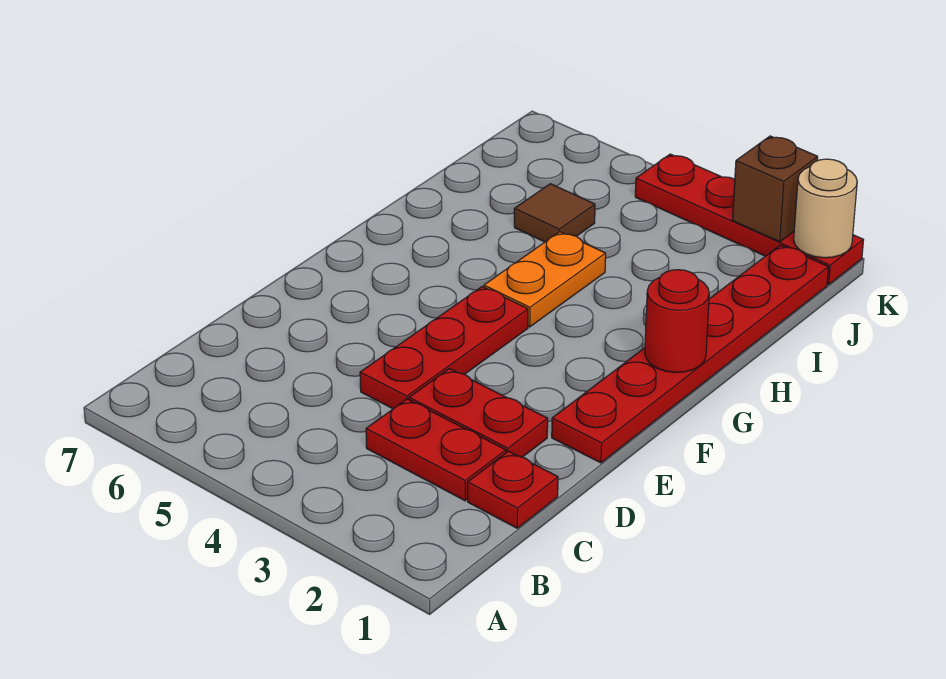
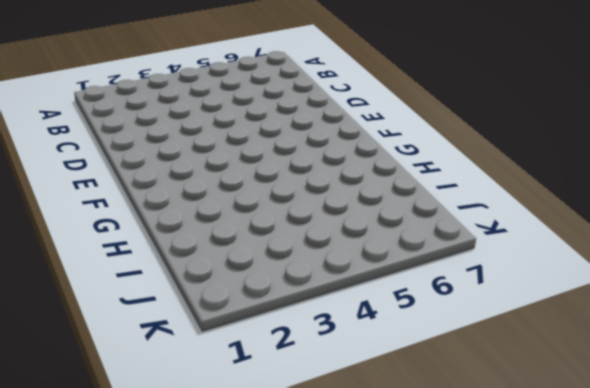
none -> red 1x1 plate [468,451,558,528]
none -> red 1x2 plate [366,399,506,501]

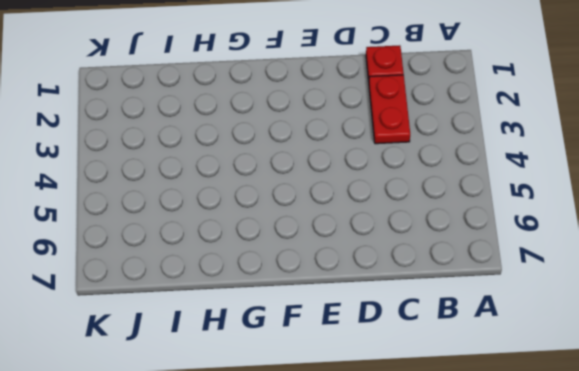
none -> red 1x2 plate [409,369,548,457]
none -> red 1x3 plate [360,287,528,409]

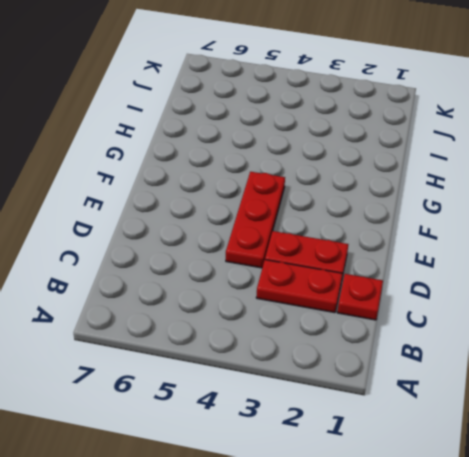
none -> red 1x6 plate [552,245,828,463]
none -> orange 1x2 plate [484,232,606,327]

